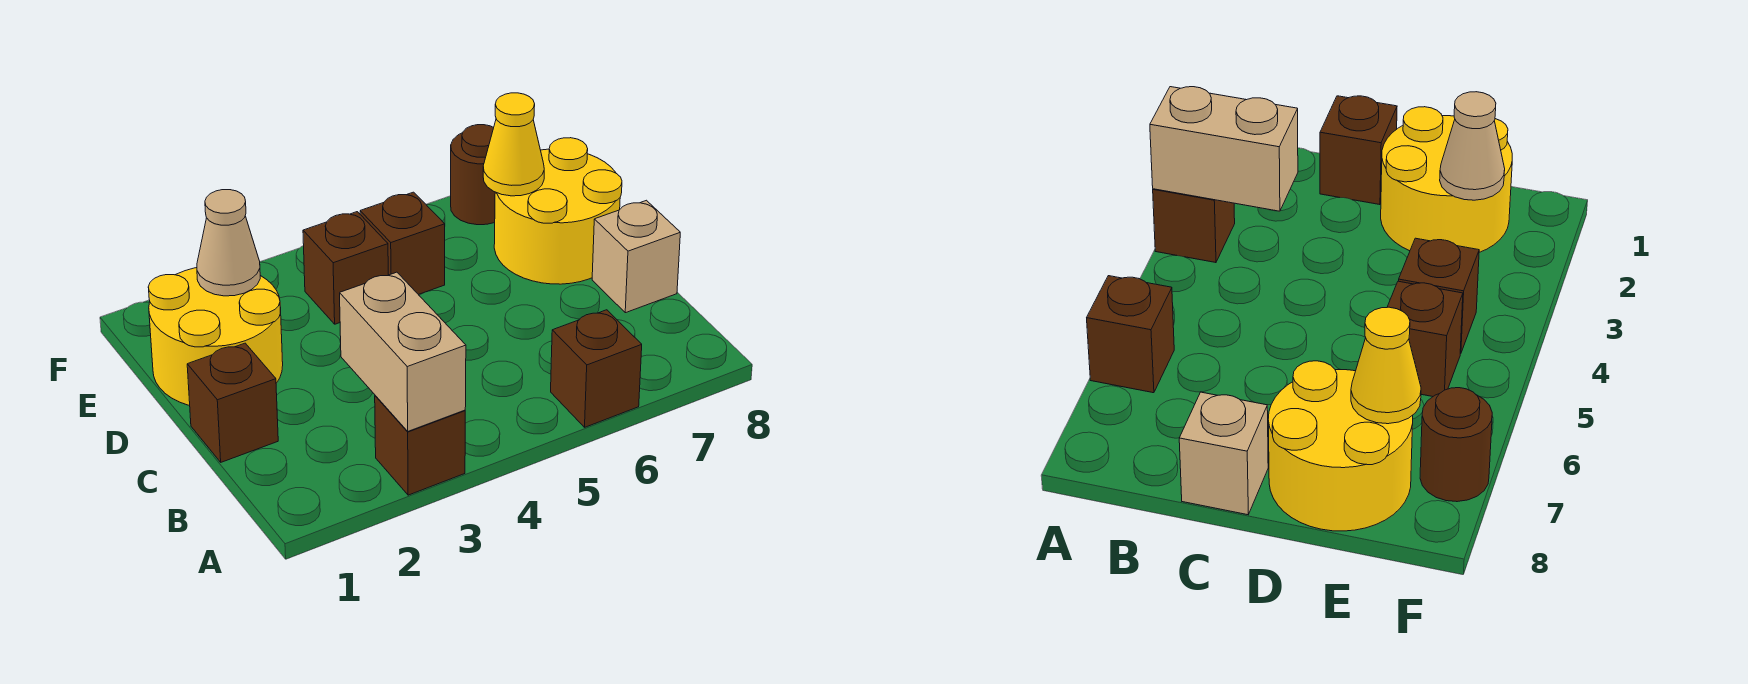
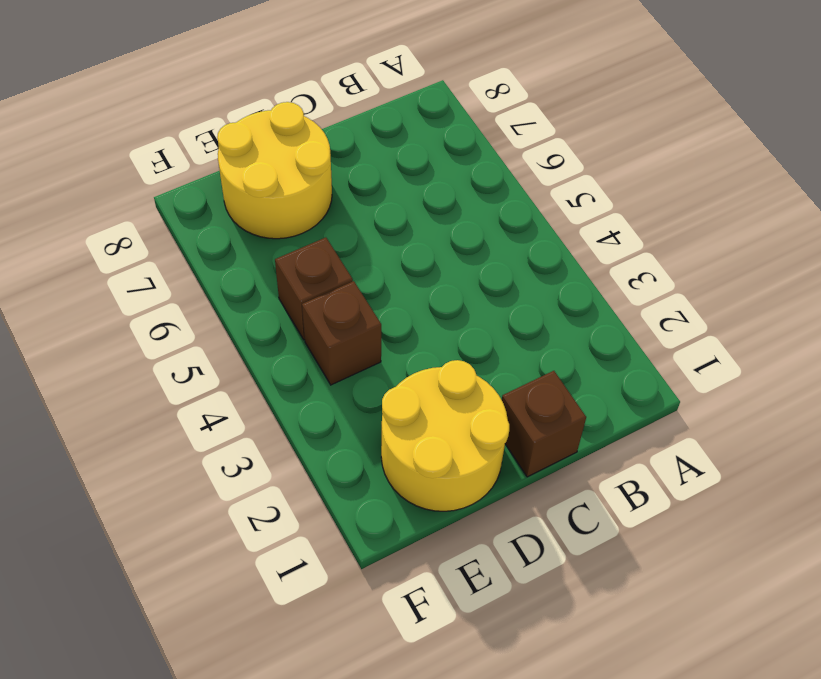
none -> brown 1x1 brick [375,396,465,495]
none -> brown 1x1 brick [551,310,642,427]
none -> tan 1x1 brick [592,200,680,313]

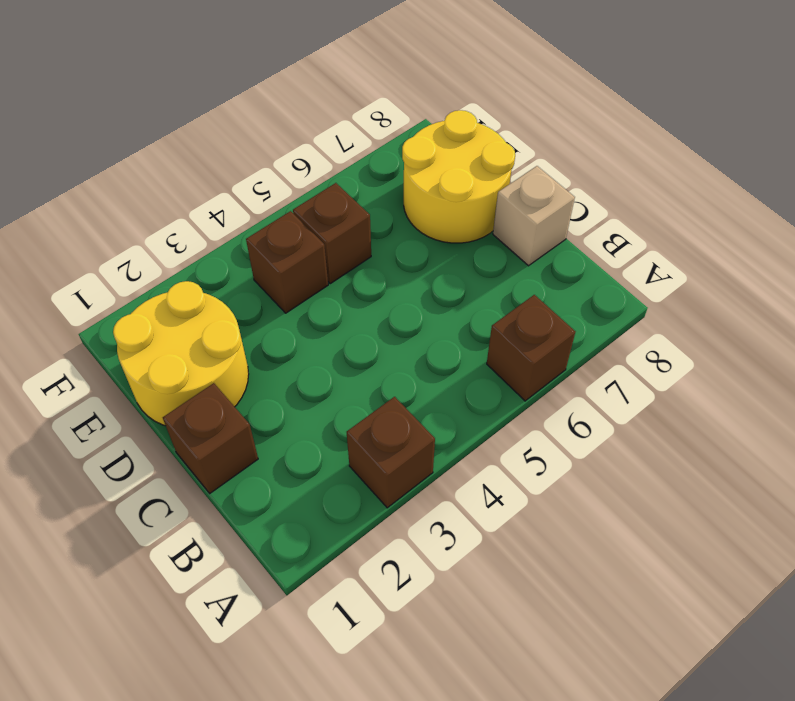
none -> brown 1x1 round brick [451,125,495,225]
none -> tan 1x2 brick [340,272,466,431]
none -> tan 1x1 cone [197,190,260,296]

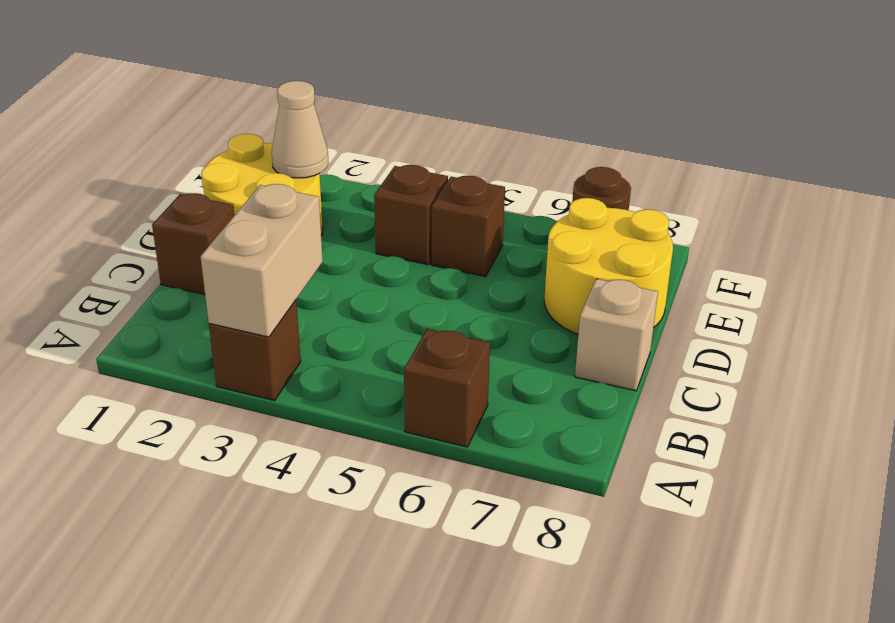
none -> yellow 1x1 cone [483,93,544,196]

